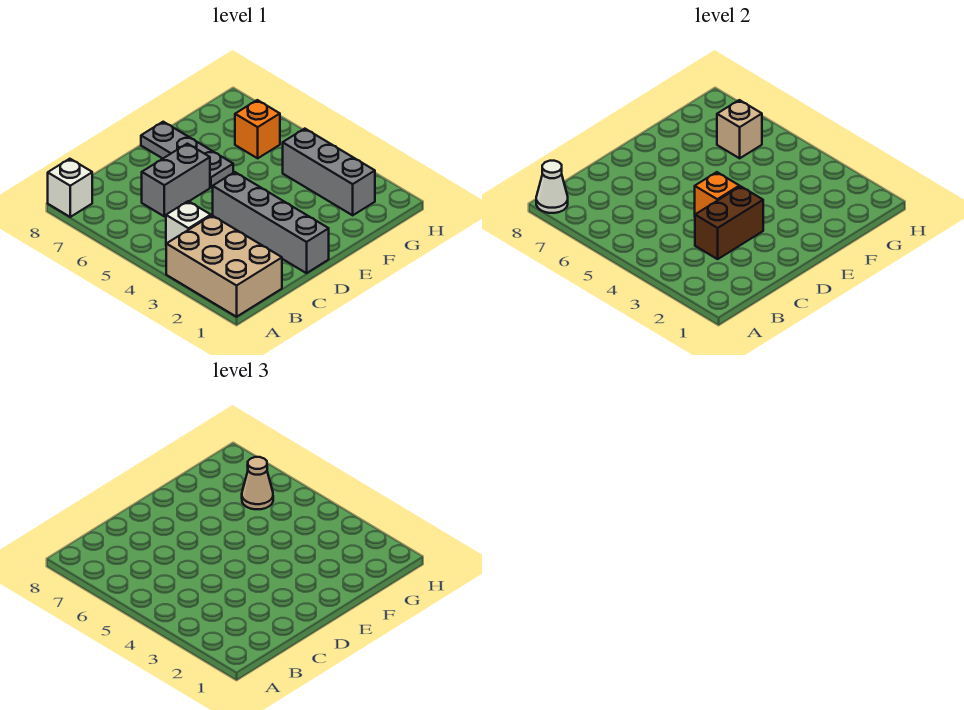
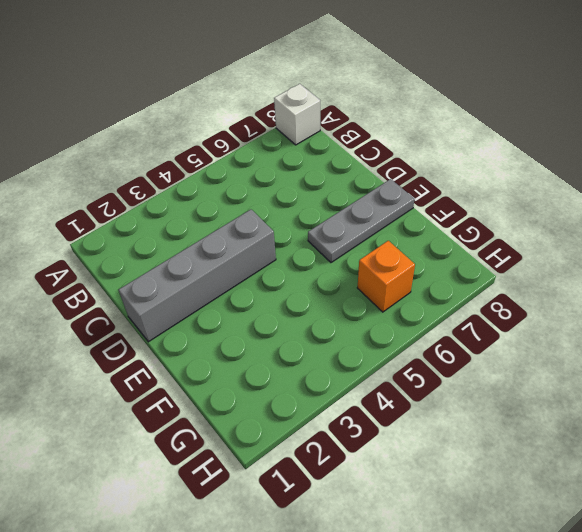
none -> tan 2x3 brick [166,215,282,317]
none -> white 1x1 brick [166,201,211,244]
none -> grey 1x2 brick [142,144,210,216]

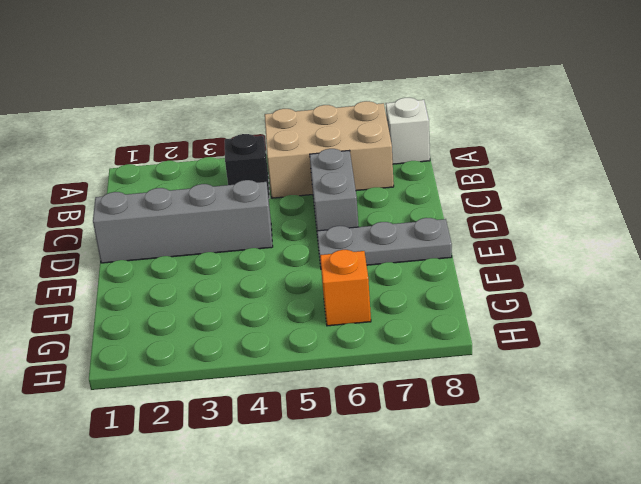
tan 2x3 brick [265,101,394,198] -> tan 2x3 brick moved to [166,215,282,317]
black 1x1 brick [225,134,270,199] -> white 1x1 brick [166,201,211,244]
none -> grey 1x3 brick [283,129,375,215]
none -> white 1x1 cone [536,161,568,213]
none -> brown 1x2 brick [695,186,763,259]

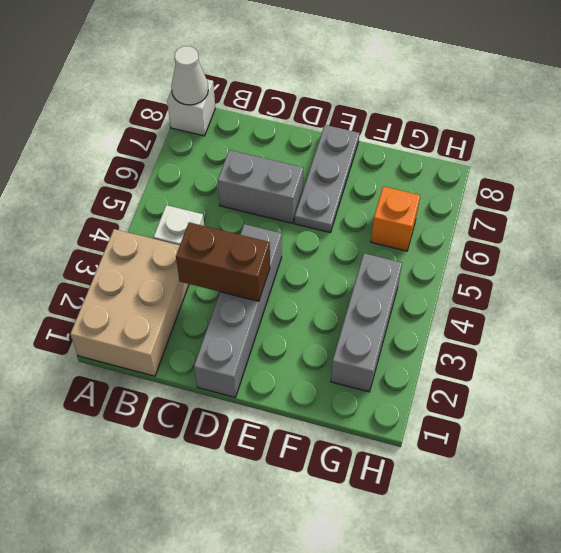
none -> orange 1x1 brick [695,172,739,214]
none -> tan 1x1 brick [717,100,762,158]
none -> tan 1x1 cone [242,457,273,509]

